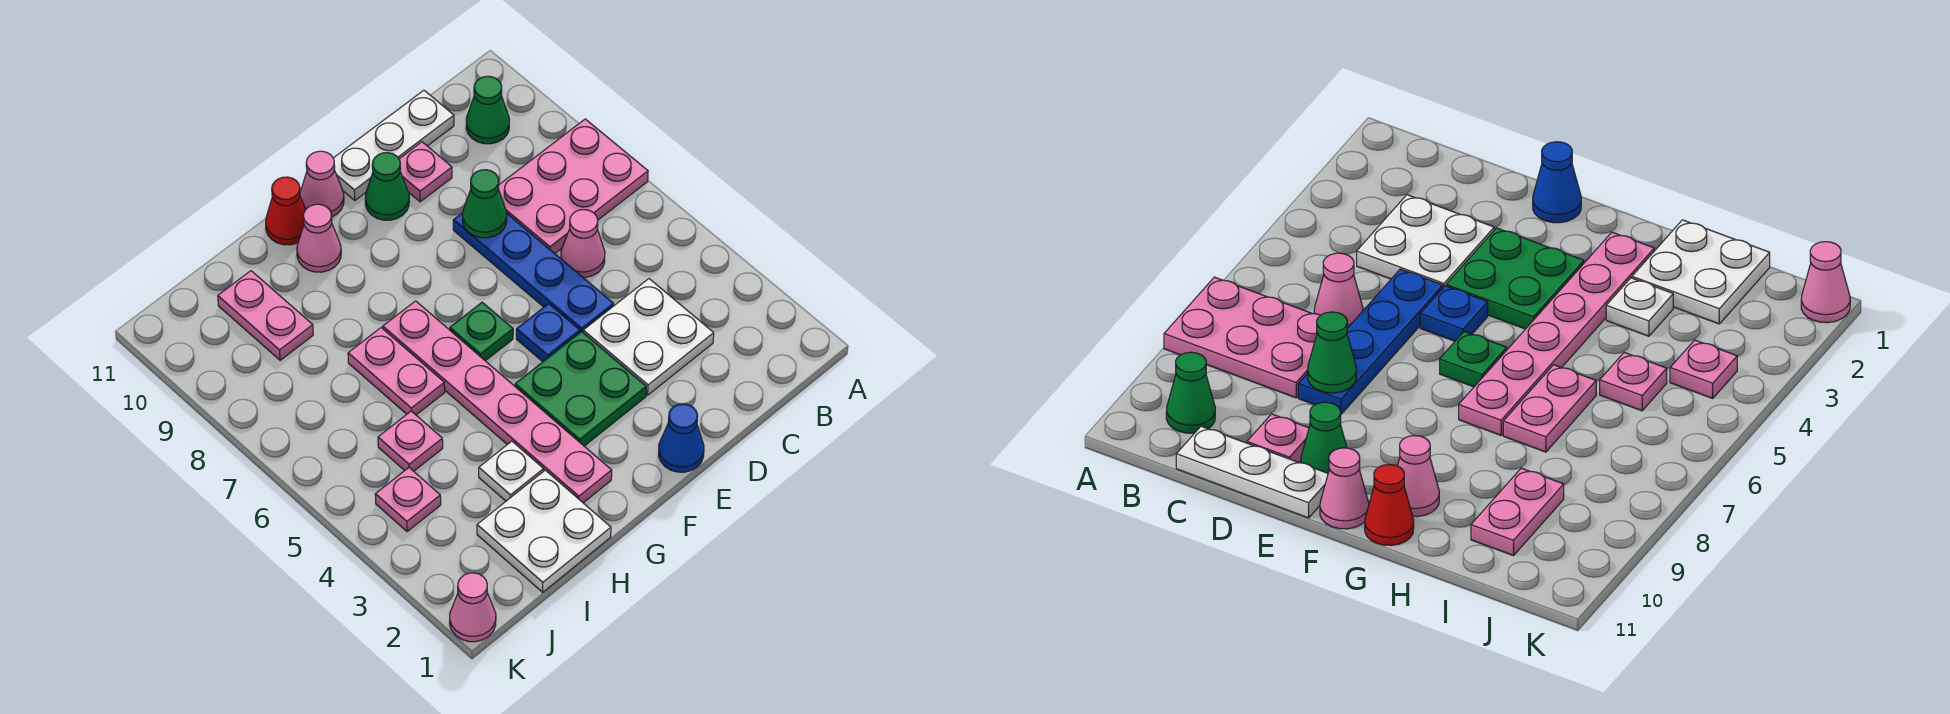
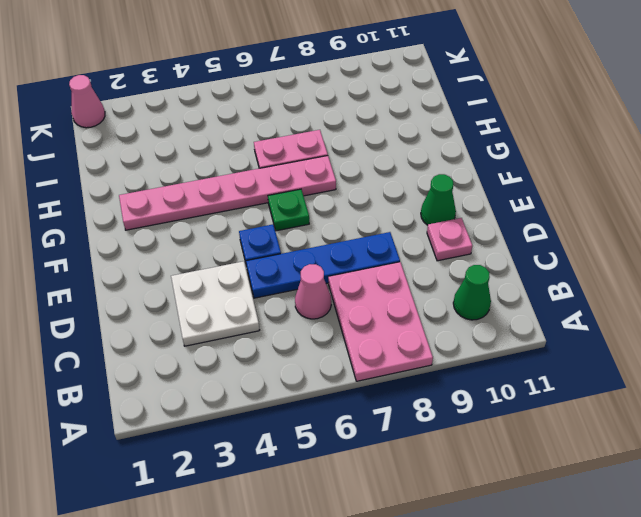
none -> white 1x3 plate [333,90,454,200]
none -> blue 1x1 cone [659,404,704,472]
none -> green 2x2 plate [515,331,646,446]

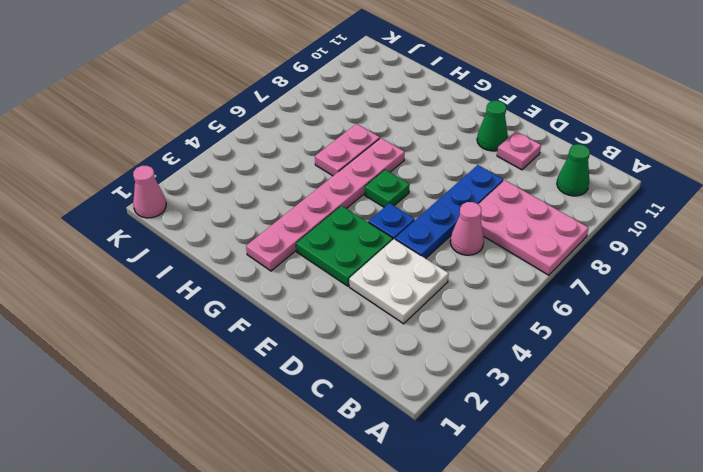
none -> white 1x3 plate [333,90,454,200]
none -> blue 1x1 cone [659,404,704,472]
none -> pink 1x1 cone [300,151,344,217]

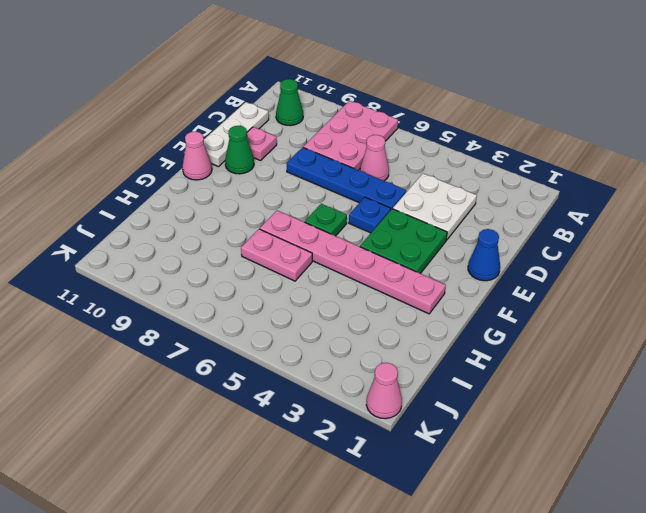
none -> pink 1x1 cone [297,204,341,272]
none -> red 1x1 cone [266,177,306,245]
none -> white 2x2 plate [477,470,611,592]

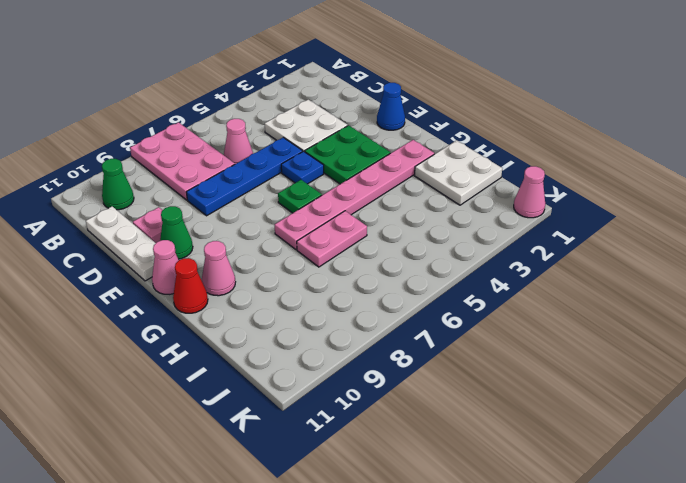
none -> white 1x1 plate [479,441,544,501]
none -> pink 1x1 plate [378,411,443,471]
none -> pink 1x2 plate [218,271,313,360]

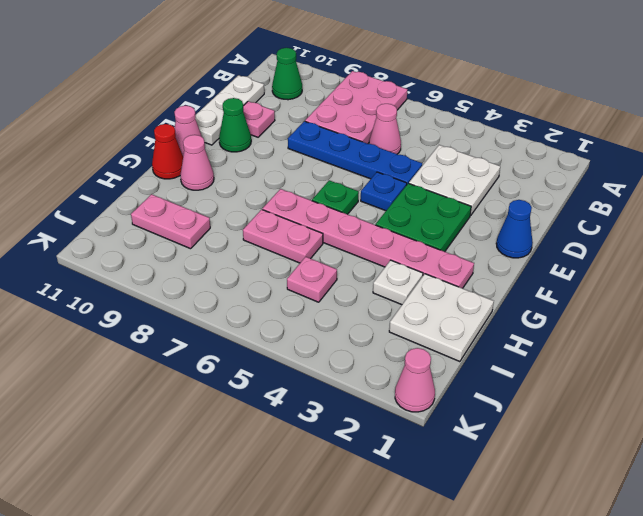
none -> pink 1x1 plate [375,468,441,532]
none -> green 1x1 cone [463,170,507,238]

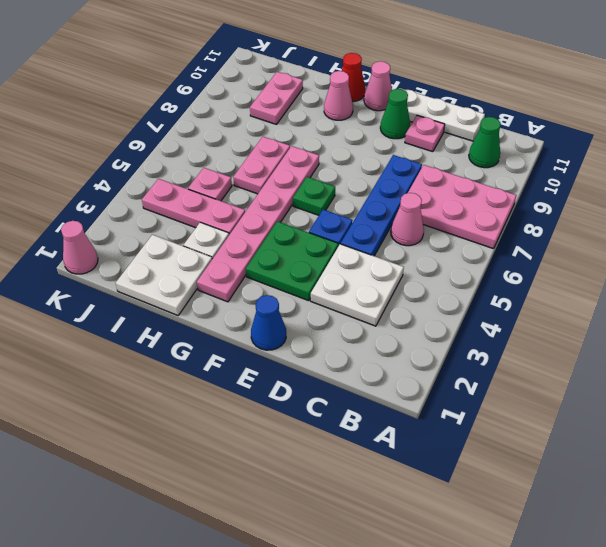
pink 1x3 plate [142,179,245,235] -> pink 1x1 plate [375,468,441,532]
none -> green 1x1 cone [463,170,507,238]

